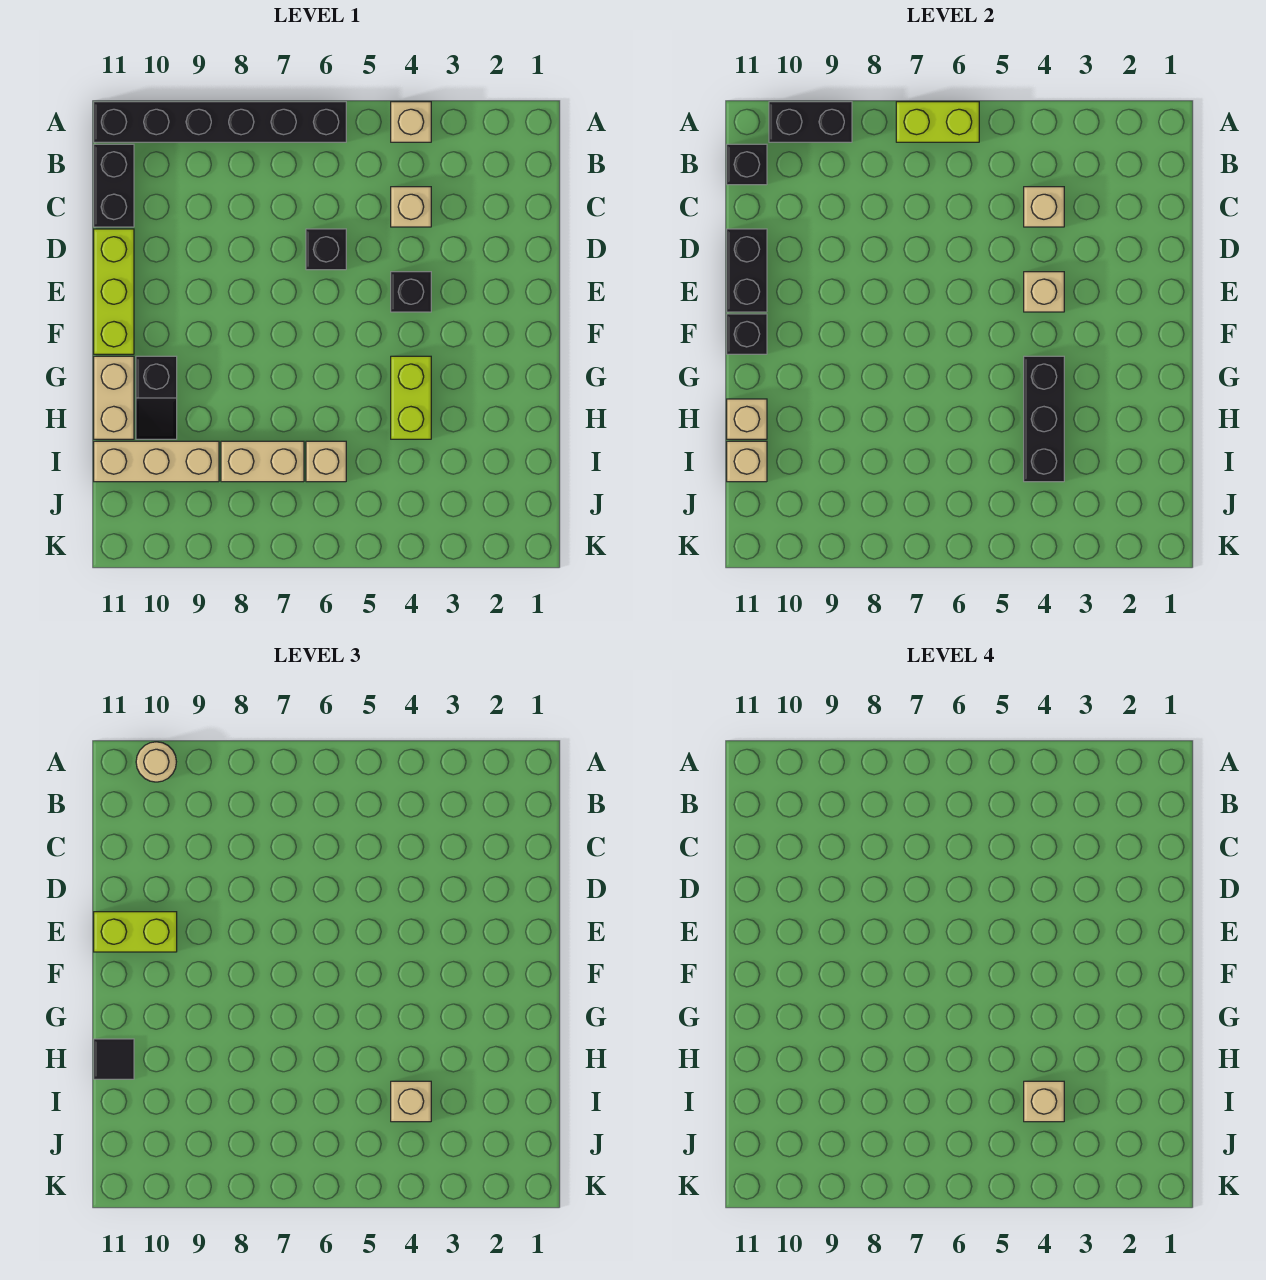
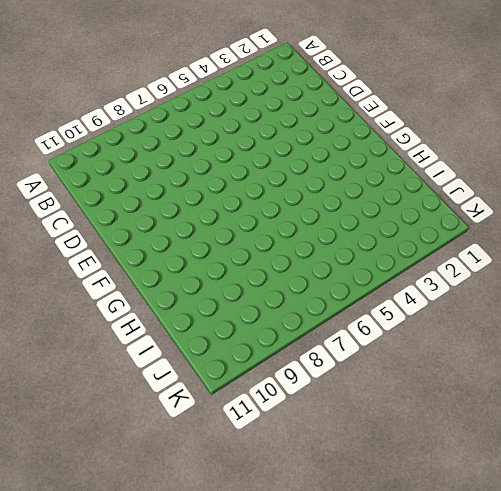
none -> tan 1x1 brick [391,102,431,142]
none -> black 1x6 brick [94,102,346,142]
none -> black 1x2 brick [94,144,134,227]

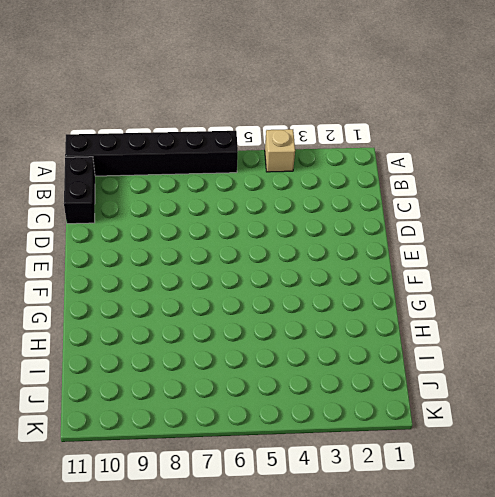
none -> tan 1x1 brick [391,187,431,227]
none -> black 1x1 brick [306,229,346,270]
none -> lime 1x3 brick [94,229,134,354]

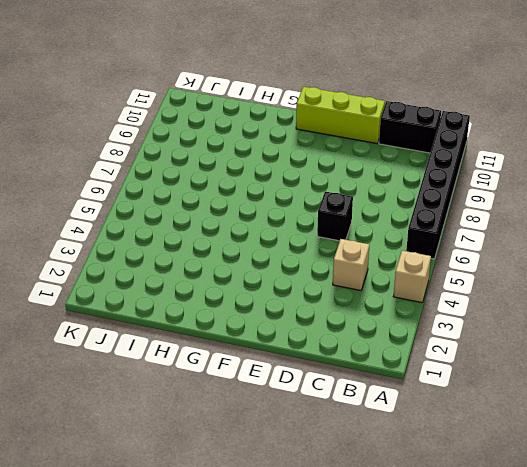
none -> black 1x1 brick [391,272,431,312]
none -> lime 1x2 brick [391,356,431,439]
none -> black 1x2 slope [136,356,177,439]

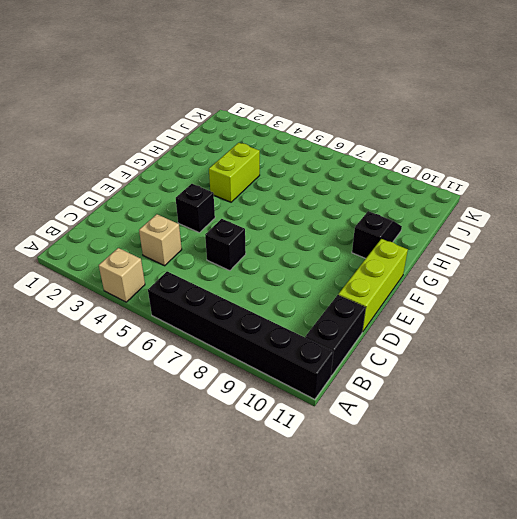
none -> tan 1x2 brick [94,356,134,439]
none -> tan 1x1 brick [306,441,346,482]
none -> tan 1x2 brick [221,441,304,482]

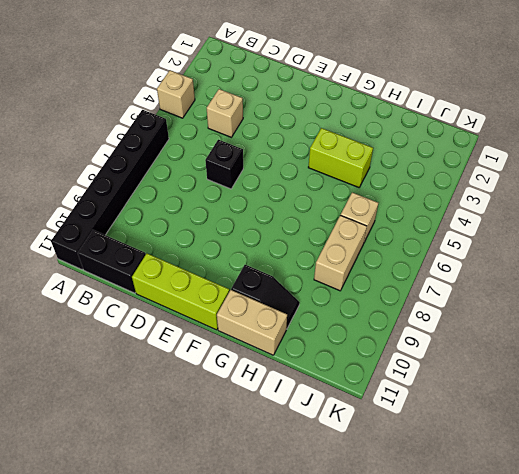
none -> black 1x1 brick [391,272,431,312]
none -> tan 1x3 brick [94,441,219,482]
none -> lime 1x2 brick [896,102,979,142]

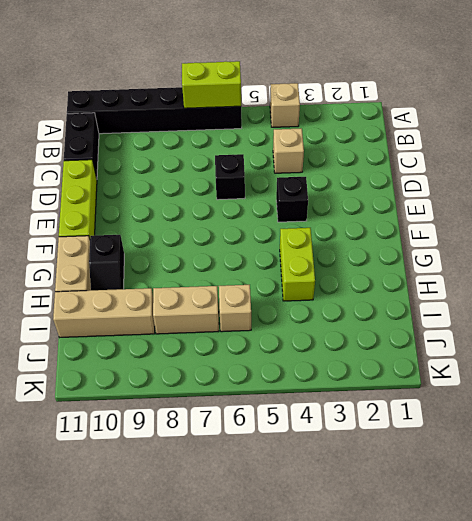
none -> black 1x2 brick [769,102,852,142]
none -> black 1x1 brick [727,144,767,185]
none -> tan 1x1 brick [1024,187,1064,227]

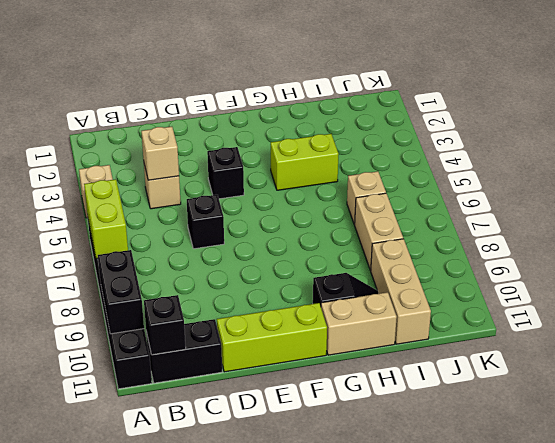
none -> black 1x2 brick [727,229,767,312]
none -> tan 1x1 brick [1024,272,1064,312]
none -> black 1x1 brick [727,314,767,354]

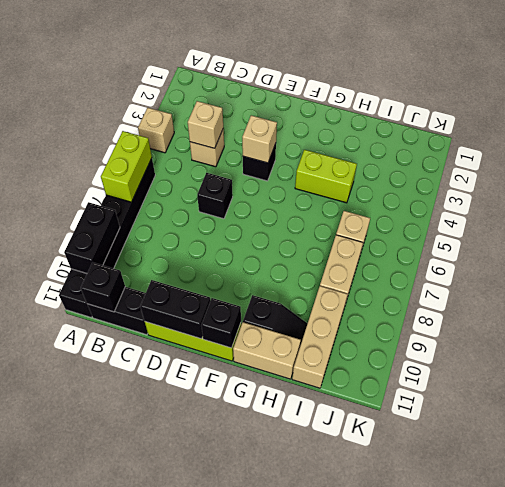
none -> black 1x3 brick [1024,356,1064,482]
none -> tan 1x1 brick [727,399,767,439]
none -> tan 1x1 brick [727,441,767,482]

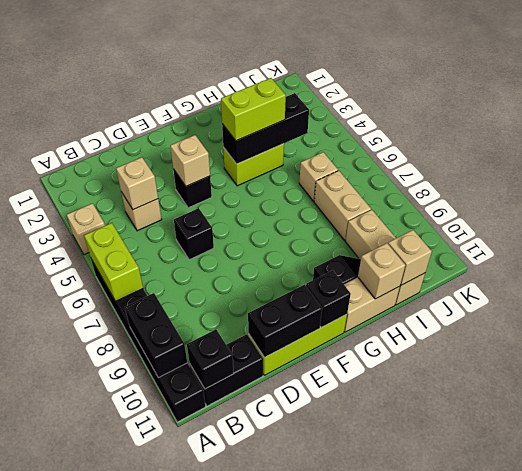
lime 1x2 brick [221,78,286,141] -> lime 1x2 brick turned to [94,912,177,952]
none -> tan 1x1 round brick [136,742,176,782]
none -> black 1x1 tile [94,1039,134,1079]
none -> tan 1x1 brick [391,1081,431,1122]

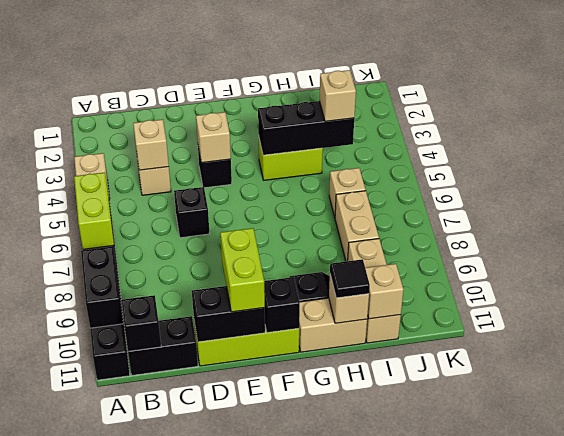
none -> tan 1x1 round brick [136,742,176,782]
none -> tan 1x1 brick [1024,1081,1064,1122]

